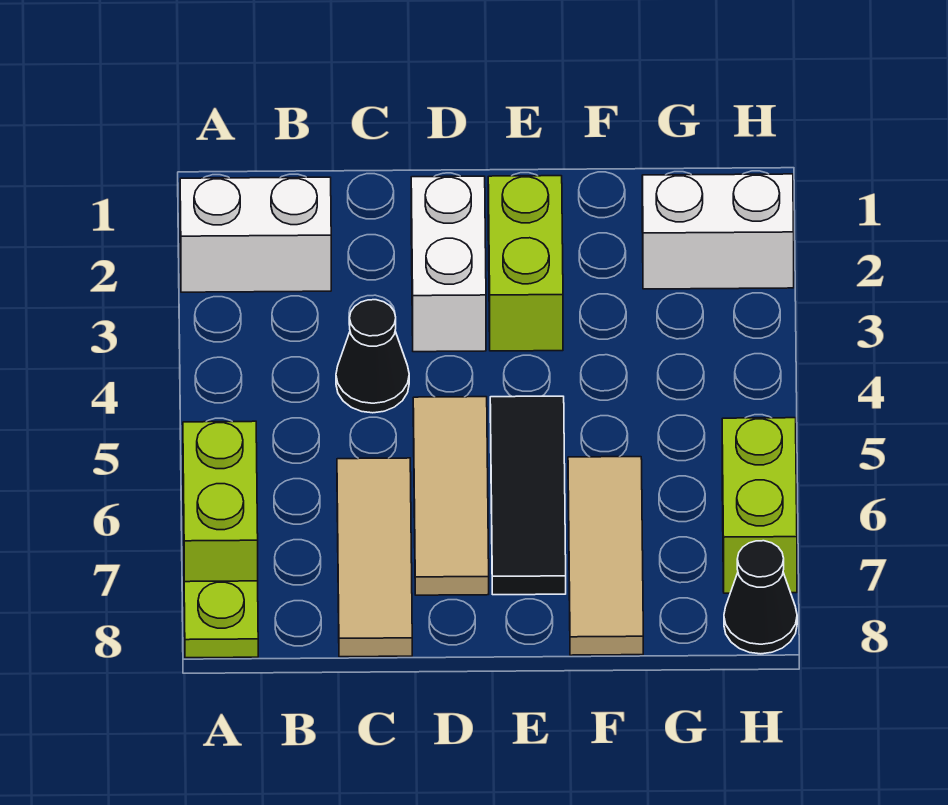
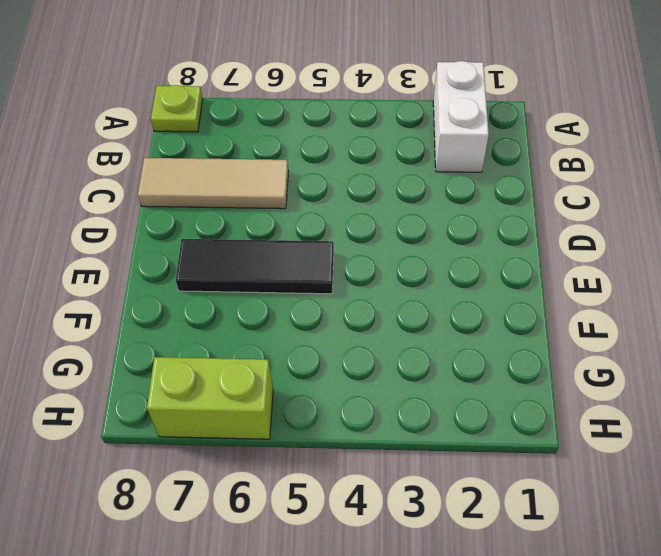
none -> lime 1x2 brick [183,421,258,582]
none -> black 1x1 cone [336,300,409,413]
none -> white 1x2 brick [411,176,486,352]

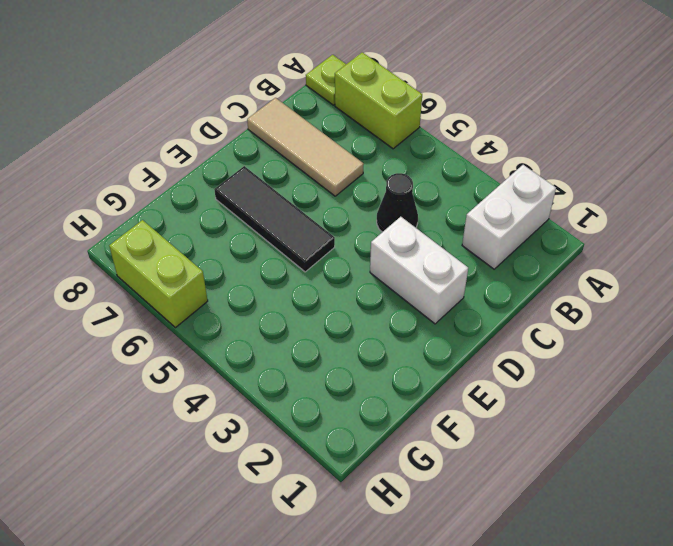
none -> tan 1x3 tile [413,397,489,595]
none -> lime 1x2 brick [488,176,563,351]
none -> tan 1x3 tile [568,457,643,655]

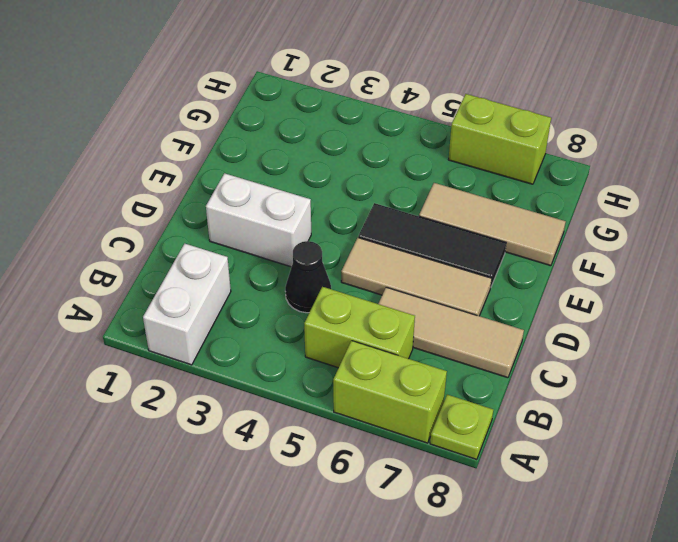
lime 1x2 brick [304,287,415,368] -> lime 1x2 brick moved to [488,176,563,351]
none -> white 1x2 brick [642,174,794,289]
none -> black 1x1 cone [724,541,797,654]

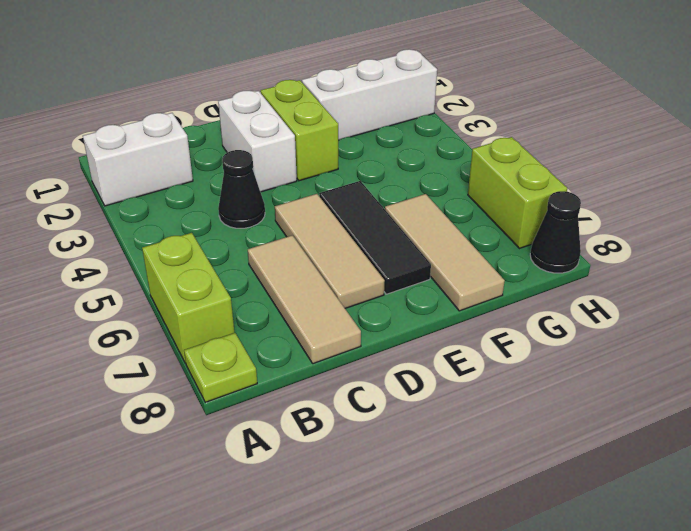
white 1x3 brick [302,49,437,140] -> white 1x2 brick [642,174,794,289]

